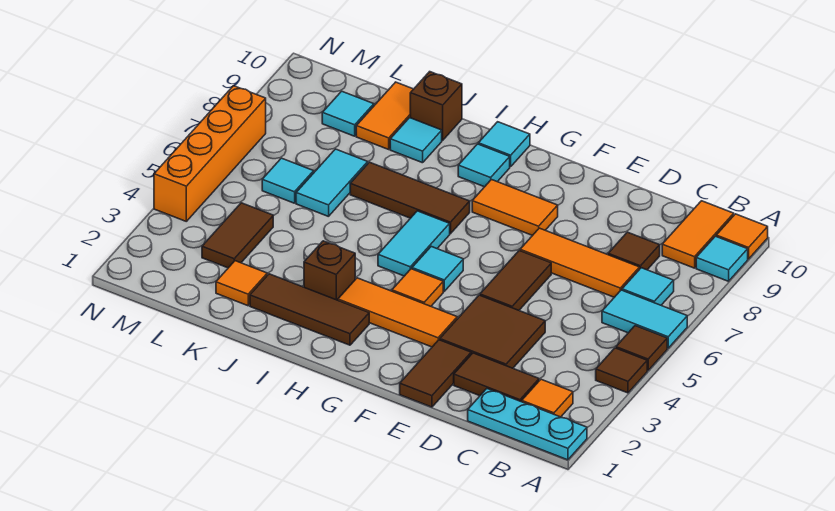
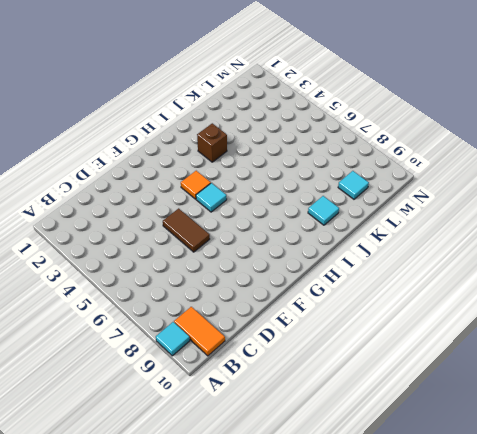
none -> cyan 1x3 plate [468,389,587,460]
none -> brown 1x1 tile [596,348,647,393]
none -> brown 1x1 tile [616,326,667,371]
none -> cyan 1x2 tile [602,290,687,348]

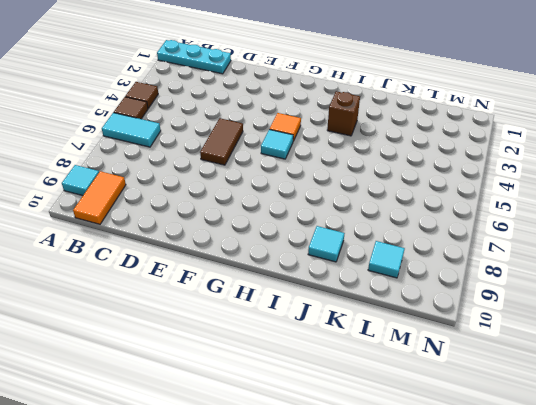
none -> orange 1x1 tile [716,214,768,259]
none -> orange 1x1 tile [522,379,573,417]
none -> cyan 1x1 tile [622,268,674,305]
none -> brown 1x2 tile [454,353,539,402]

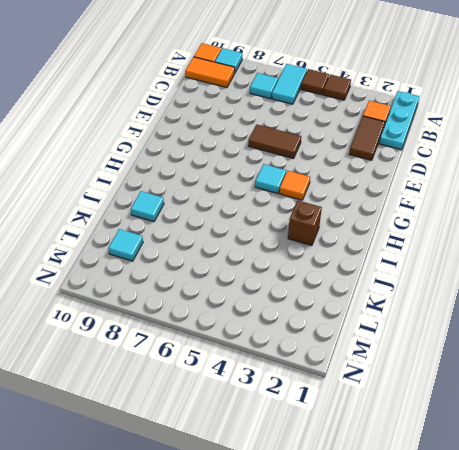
none -> orange 1x3 tile [520,228,640,297]
none -> brown 1x1 tile [608,232,660,270]
none -> brown 2x2 tile [440,295,545,368]
none -> brown 1x2 tile [400,340,471,407]

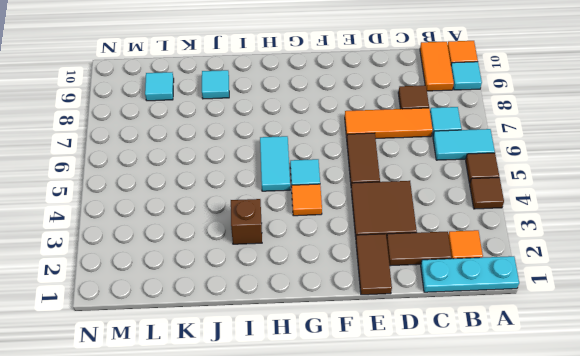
none -> orange 1x3 tile [338,278,457,347]
none -> orange 1x2 tile [472,180,558,236]
none -> brown 1x3 tile [250,274,369,345]
none -> brown 1x3 tile [350,162,470,234]

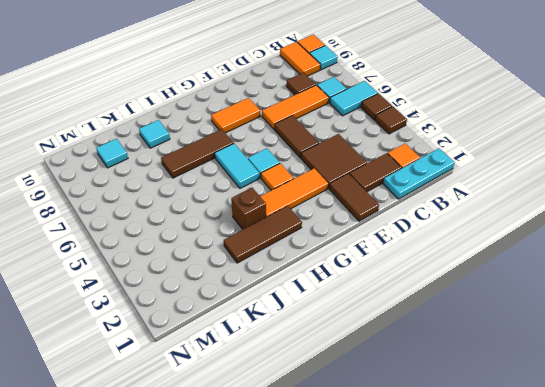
none -> cyan 1x1 tile [458,144,510,187]
none -> cyan 1x1 tile [478,122,530,167]
none -> brown 1x1 brick [410,72,462,140]
none -> orange 1x1 tile [216,261,267,306]

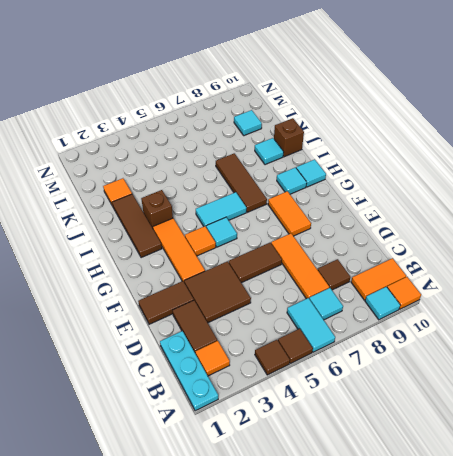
none -> cyan 1x2 tile [296,149,368,217]
none -> orange 1x2 tile [356,82,413,149]
none -> brown 1x2 tile [202,203,273,268]
none -> cyan 1x1 tile [262,158,314,203]

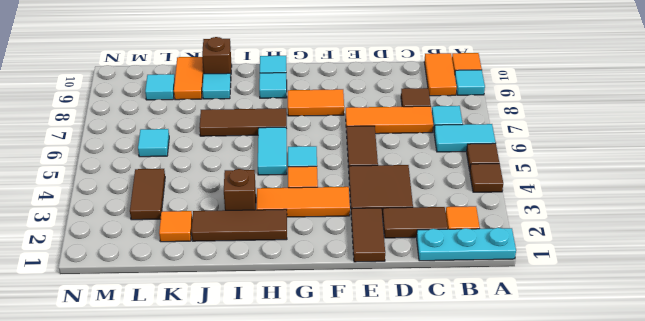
none -> cyan 1x2 tile [296,149,368,217]
none -> orange 1x4 brick [154,86,266,221]

